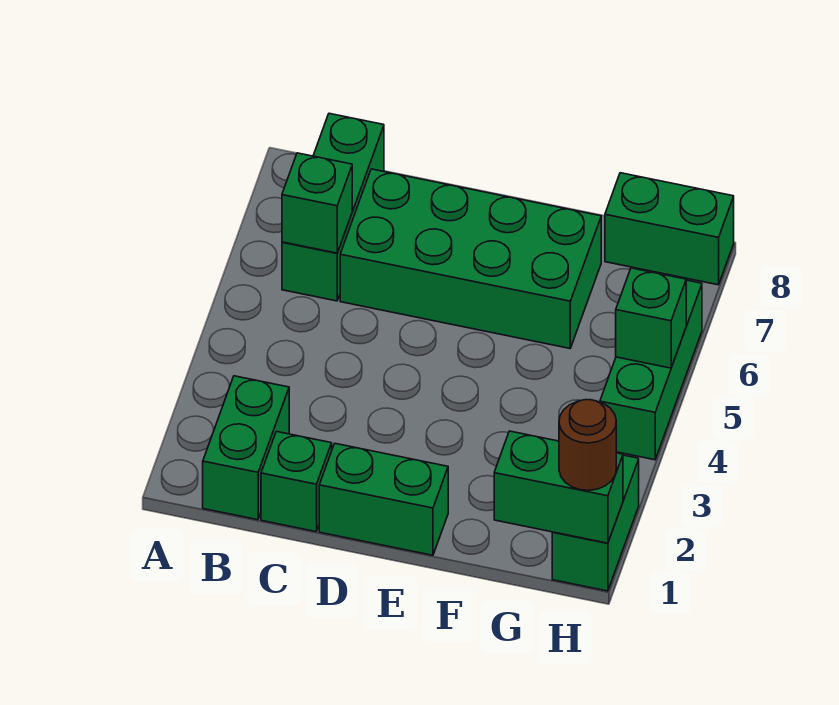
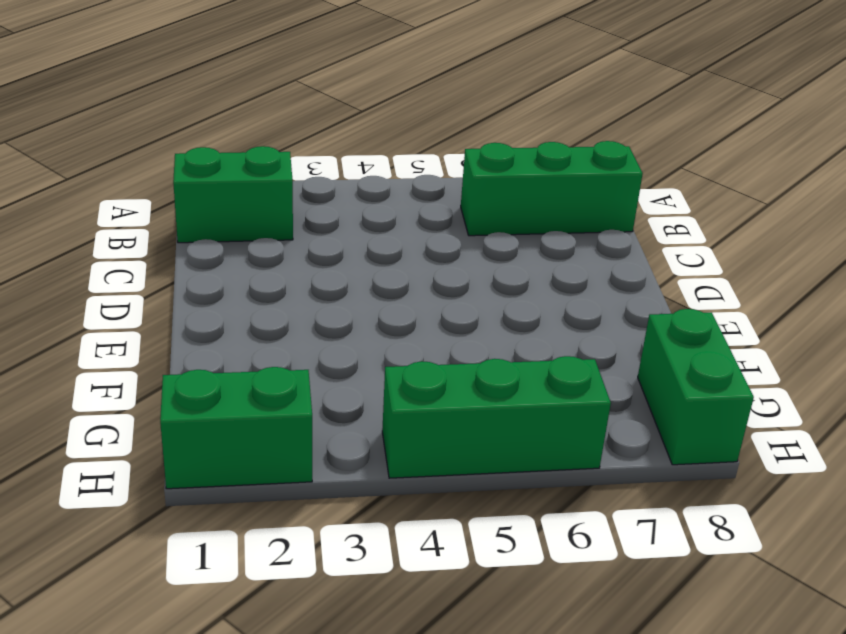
none -> green 1x1 brick [261,431,332,532]
none -> green 2x4 brick [340,169,601,348]
none -> green 1x2 brick [319,444,448,555]

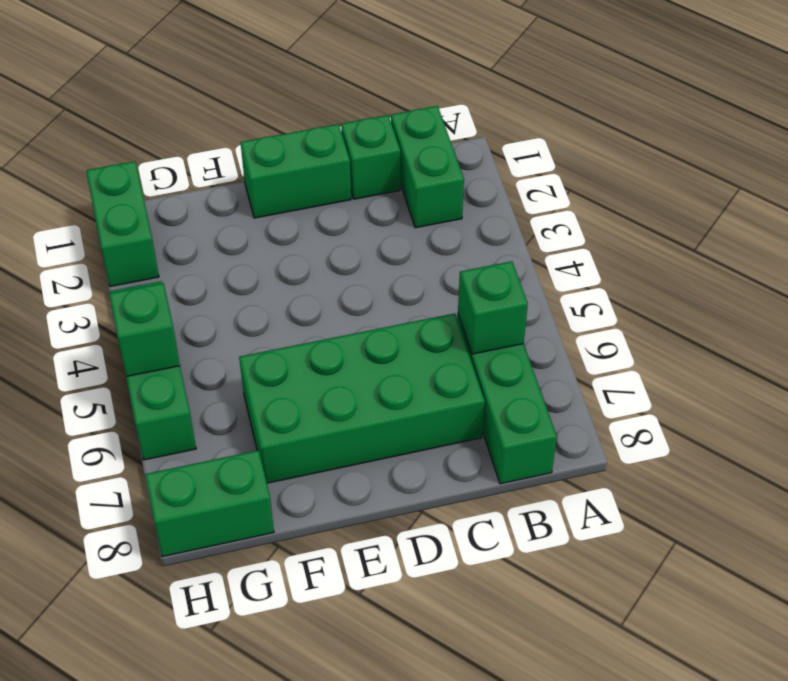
none -> green 1x2 brick [494,431,623,543]
none -> brown 1x1 round brick [559,400,616,490]

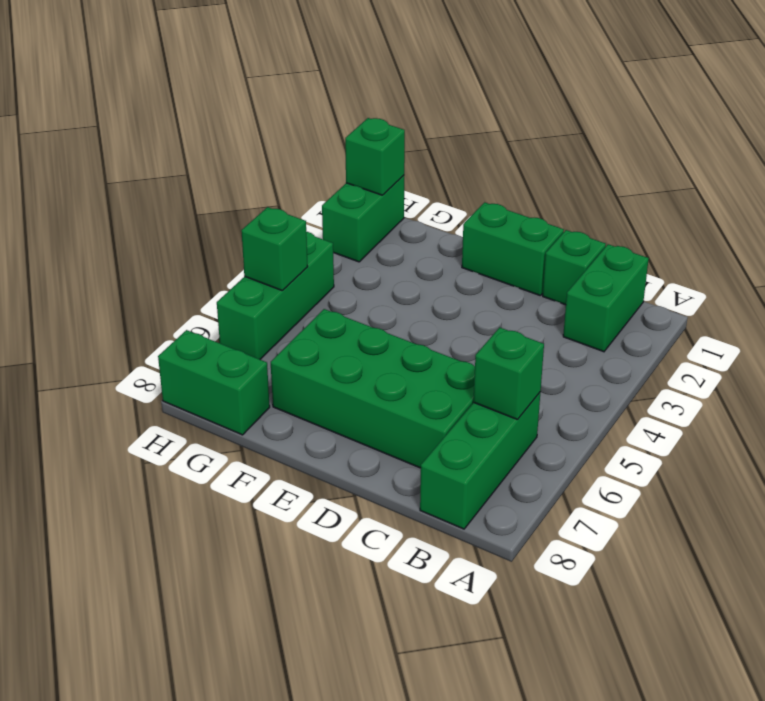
green 1x1 brick [345,118,405,195] -> green 1x2 brick [494,431,623,543]
none -> brown 1x1 round brick [559,400,616,490]

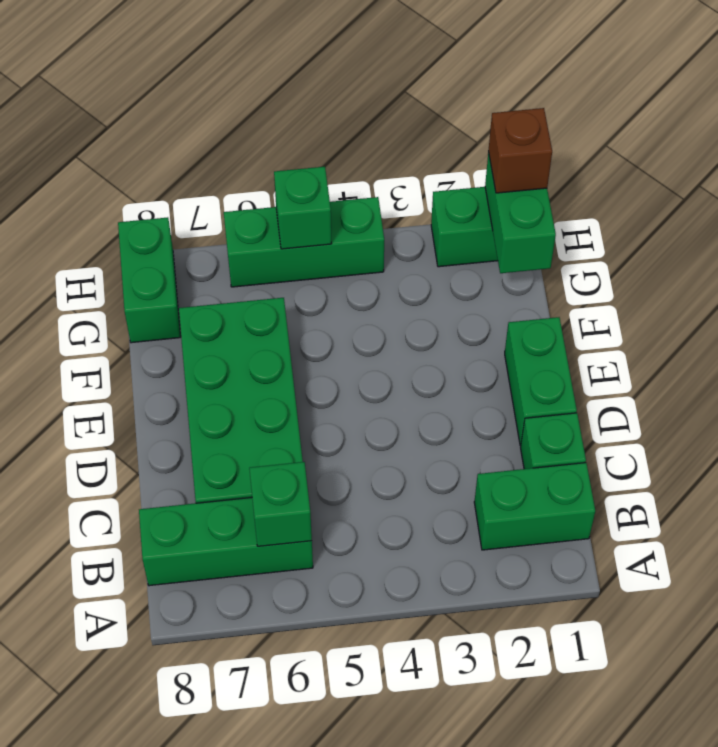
brown 1x1 brick [488,108,552,193] -> brown 1x1 round brick [559,400,616,490]

